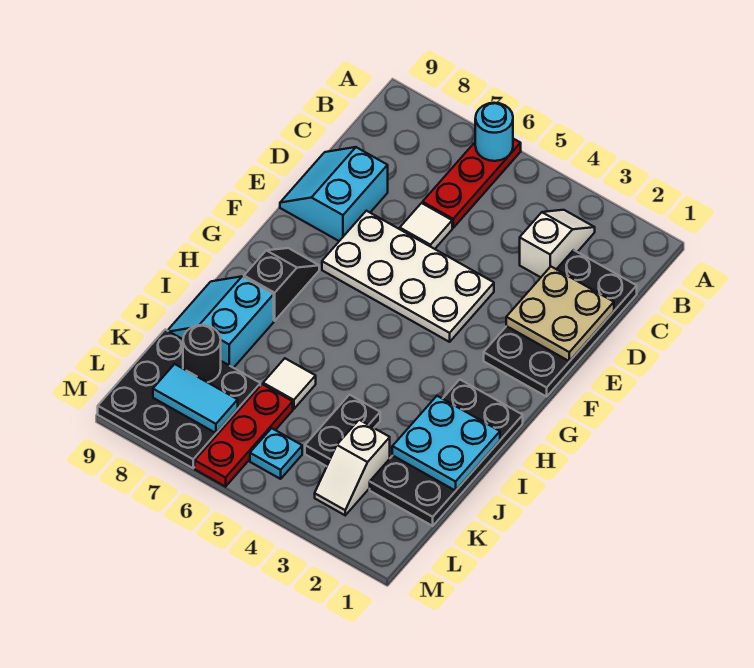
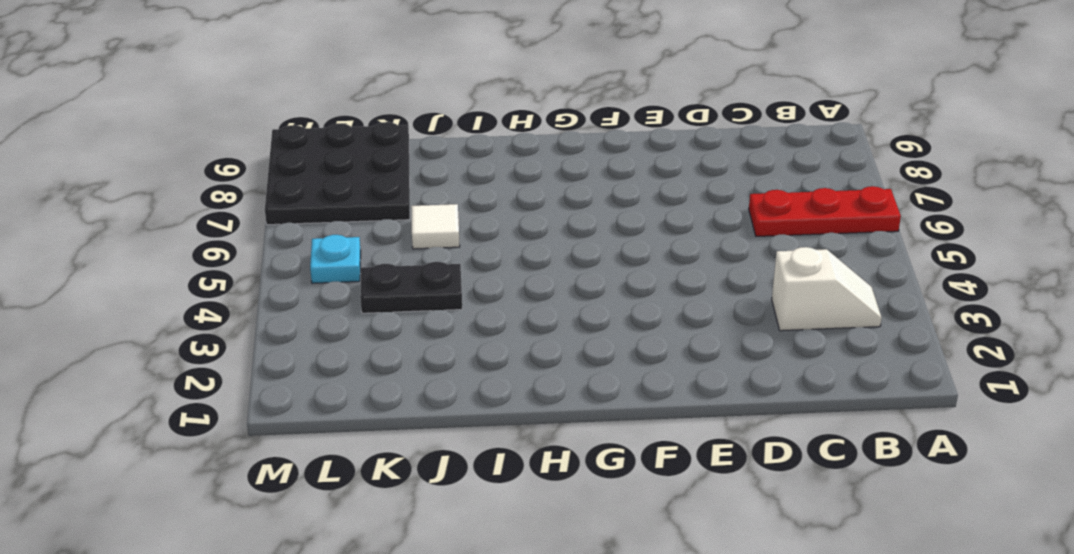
none -> black 2x4 plate [484,250,637,397]
none -> white 1x1 tile [400,203,452,249]
none -> cyan 2x2 slope [280,147,388,241]

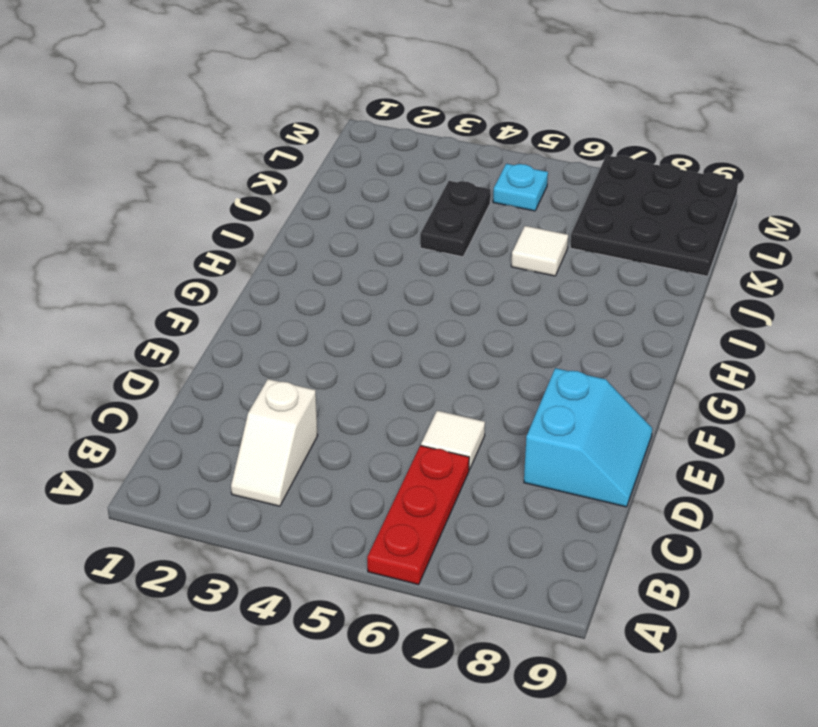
none -> black 2x4 plate [484,250,637,397]
none -> white 2x4 plate [322,211,494,342]
none -> black 1x2 slope [244,248,319,321]

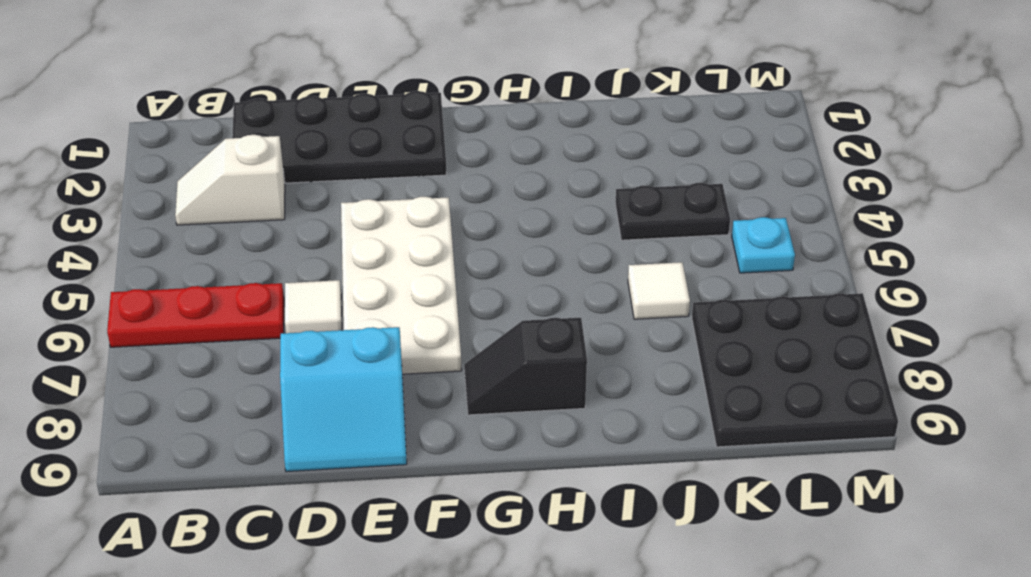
none -> black 2x4 plate [370,379,523,526]
none -> cyan 2x2 slope [167,276,274,368]
none -> white 1x2 slope [315,420,390,515]

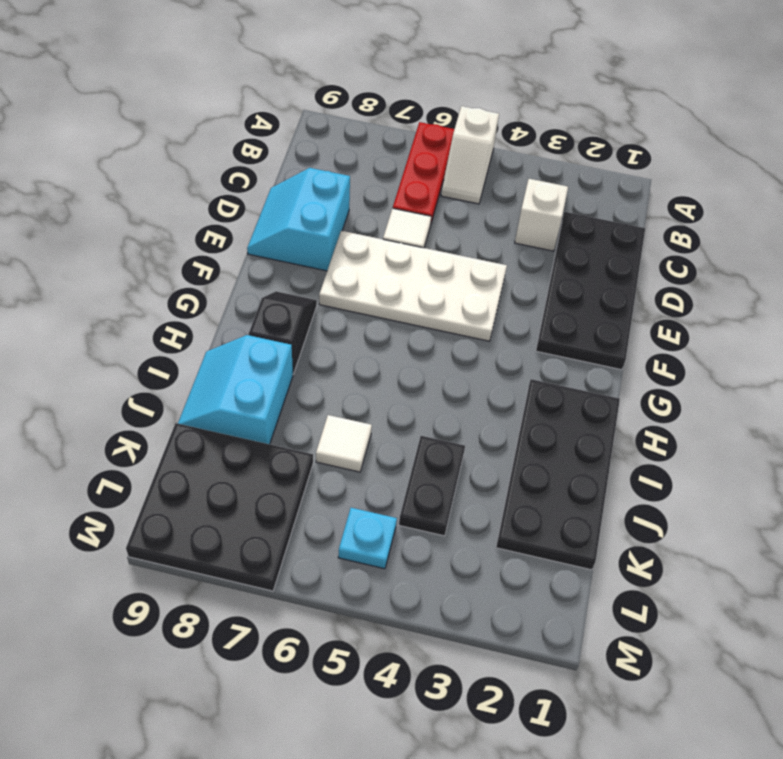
white 1x2 slope [441,106,499,204] -> white 1x2 slope moved to [315,420,390,515]
none -> red 1x3 plate [195,384,293,487]
none -> cyan 1x1 round brick [475,103,513,161]
none -> tan 2x2 plate [506,267,614,361]

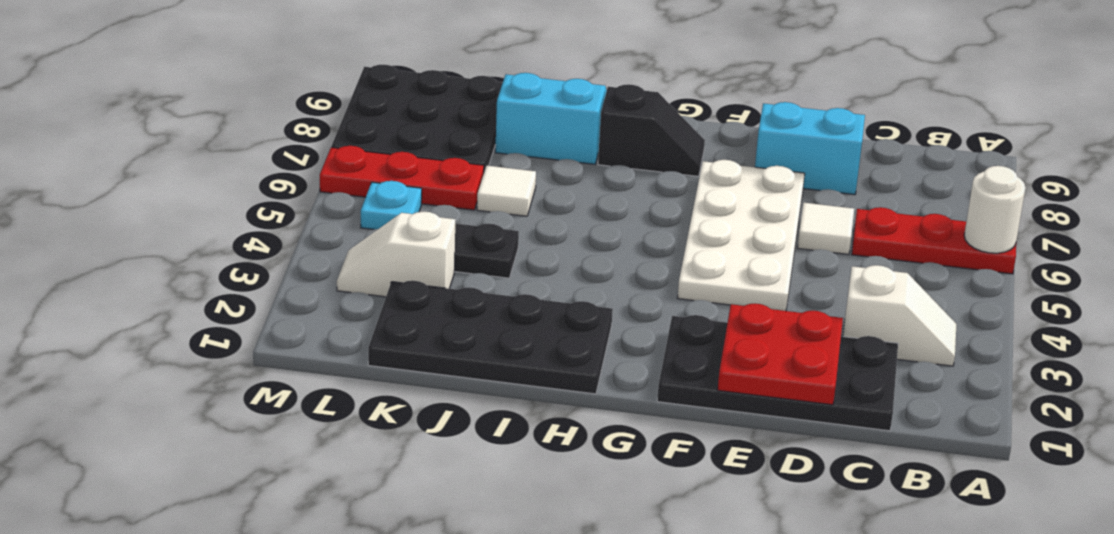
white 1x1 round brick [964,166,1026,253] -> cyan 1x1 round brick [475,103,513,161]
red 2x2 plate [718,304,843,405] -> tan 2x2 plate [506,267,614,361]
none -> cyan 2x2 plate [392,396,500,491]
none -> black 1x1 round brick [183,325,221,382]
none -> cyan 1x2 tile [153,364,238,433]

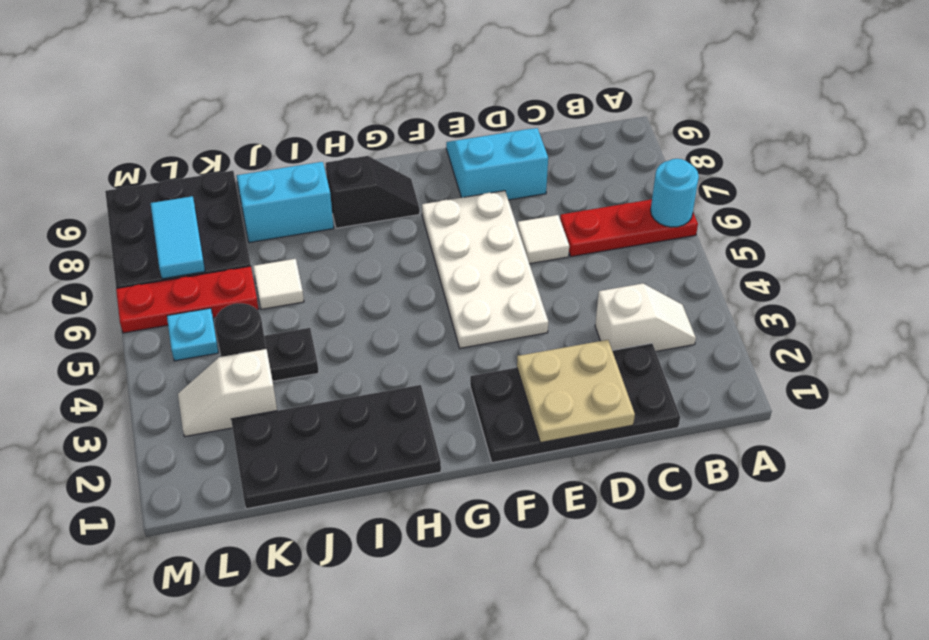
black 1x1 round brick [215,303,266,357] -> black 1x1 round brick moved to [183,325,221,382]
none -> cyan 2x2 plate [392,396,500,491]

